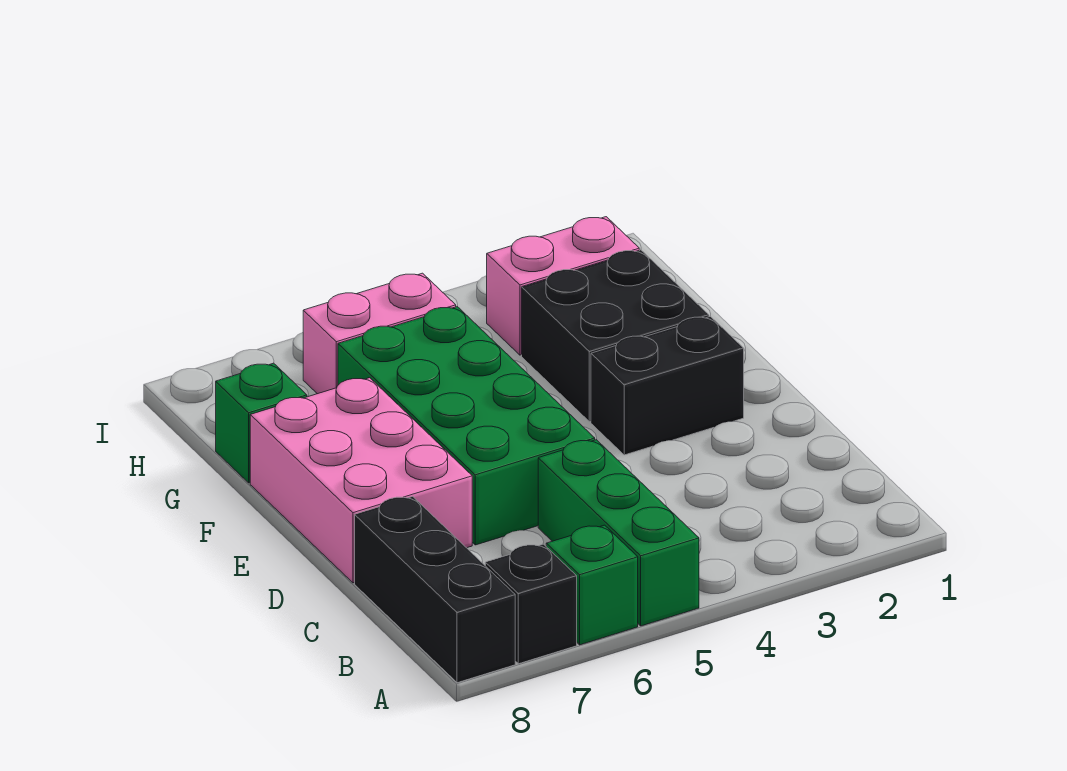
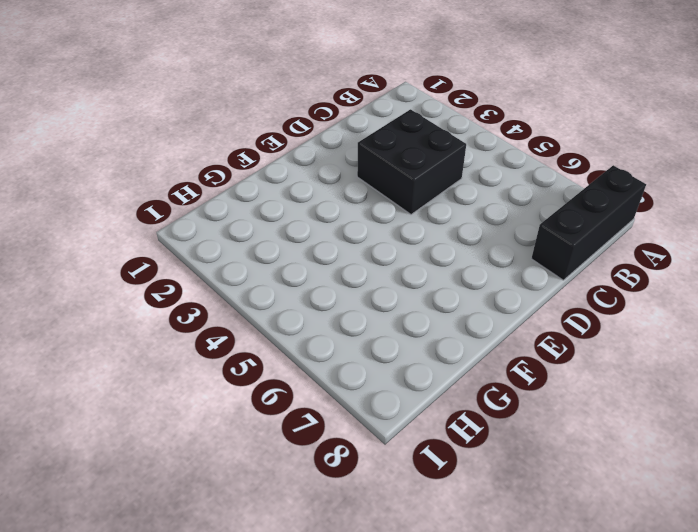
black 2x2 brick [357,109,466,214] -> black 2x2 brick moved to [522,250,709,422]
none -> green 1x3 brick [538,440,699,626]
none -> green 1x1 brick [546,525,638,645]

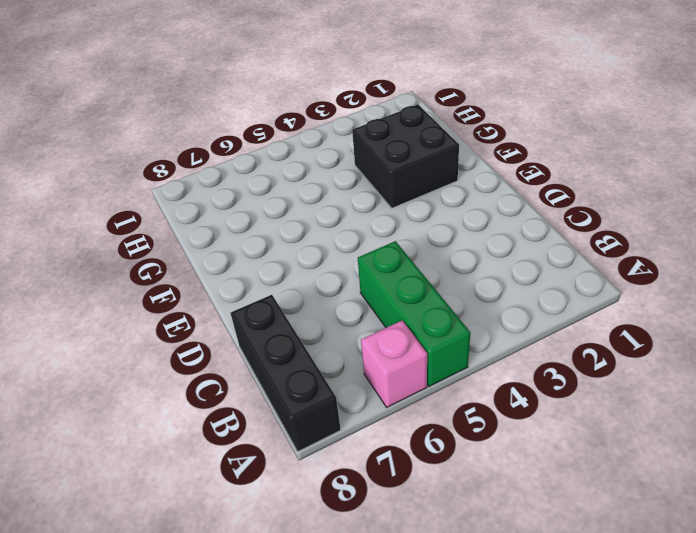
pink 1x1 brick [361,320,427,407] -> green 1x1 brick [546,525,638,645]
none -> black 1x1 brick [485,544,577,664]
none -> green 2x4 brick [338,307,595,545]

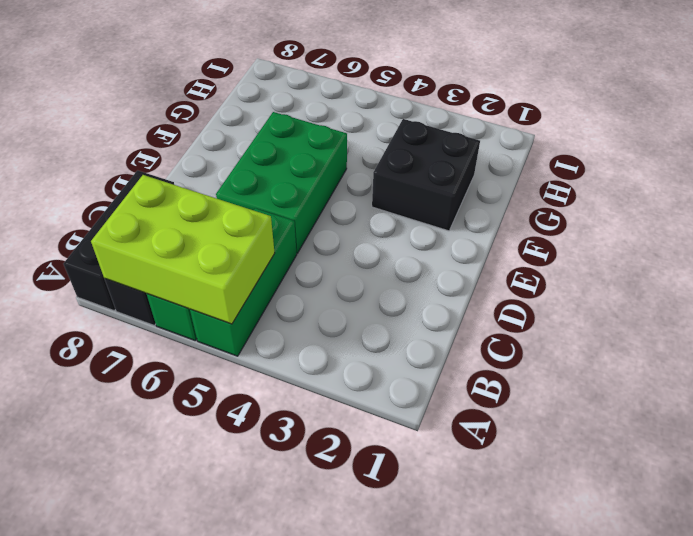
lime 2x3 brick [91,175,275,324] -> none
green 2x3 brick [216,112,347,253] -> green 2x4 brick [338,307,595,545]
none -> pink 2x3 brick [250,378,472,583]
none -> black 1x2 brick [591,316,744,455]

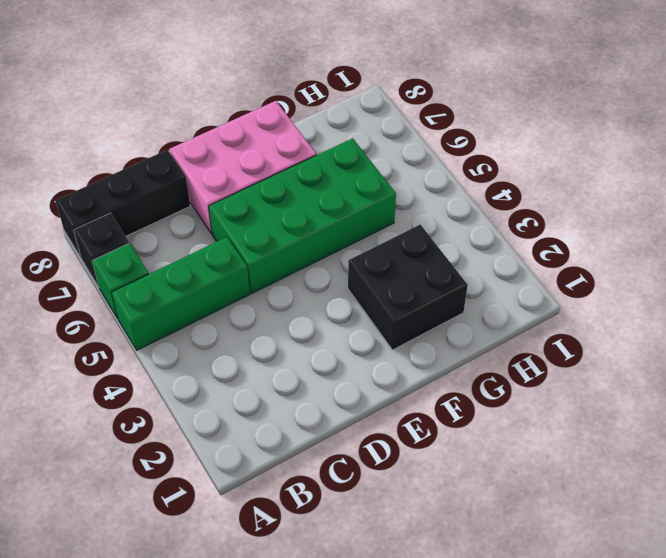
none -> black 1x2 brick [591,316,744,455]
none -> green 1x1 brick [216,363,307,483]

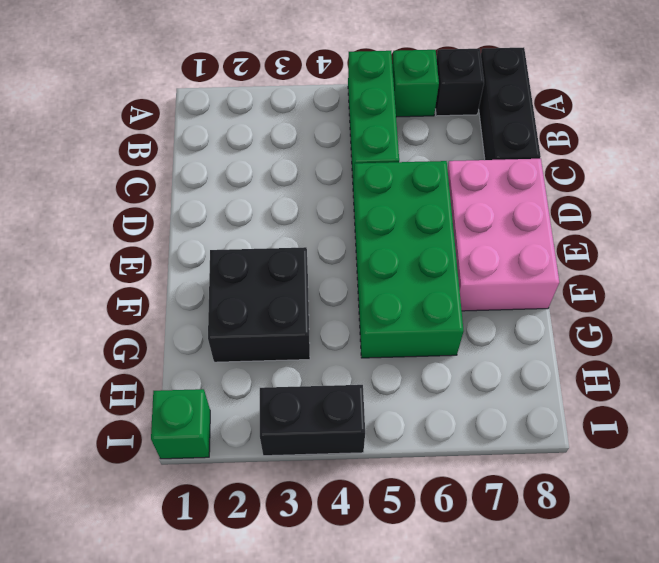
green 1x1 brick [151,389,210,459] -> green 1x1 brick moved to [216,363,307,483]
black 1x2 brick [260,385,365,456] -> black 1x2 brick moved to [591,316,744,455]
none -> pink 1x2 brick [487,217,639,355]
none -> pink 1x2 brick [303,273,456,394]

